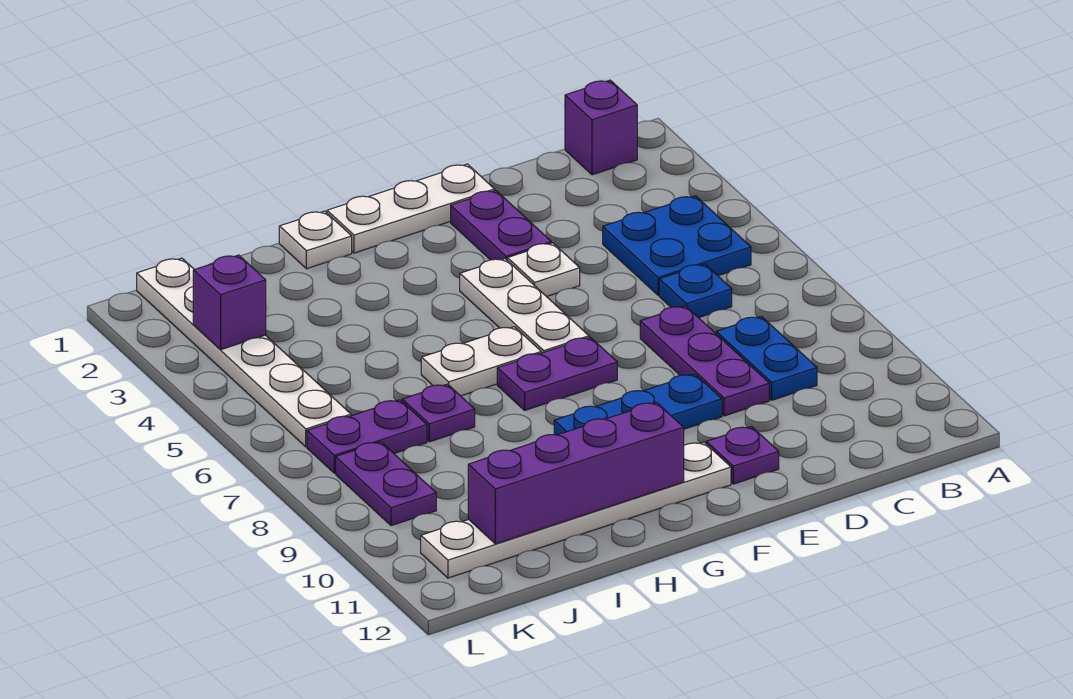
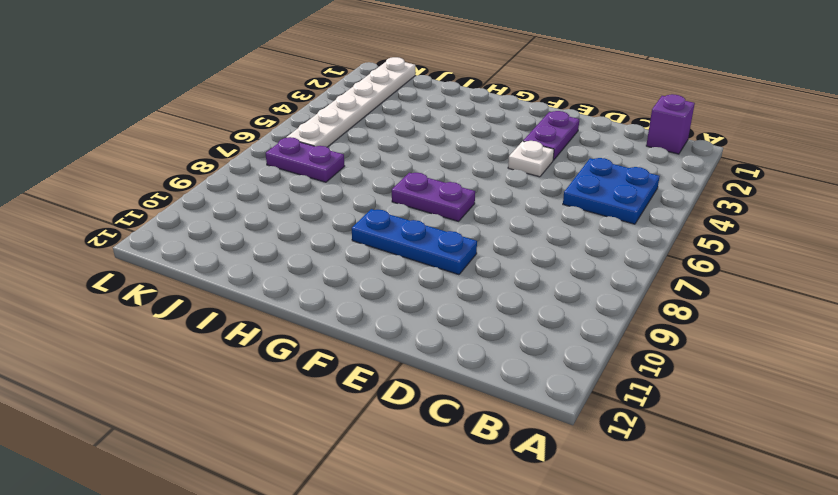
none -> blue 1x1 plate [659,264,732,318]
none -> blue 1x2 plate [716,316,817,400]
none -> purple 1x3 plate [640,306,769,416]

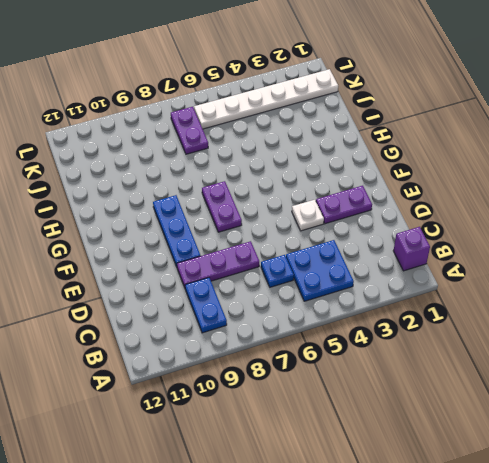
blue 1x2 plate [185,278,227,333] -> blue 1x2 plate turned to [716,316,817,400]
none -> white 1x3 plate [327,164,495,253]
none -> purple 1x1 plate [706,427,779,484]
none -> white 1x3 plate [460,259,589,353]

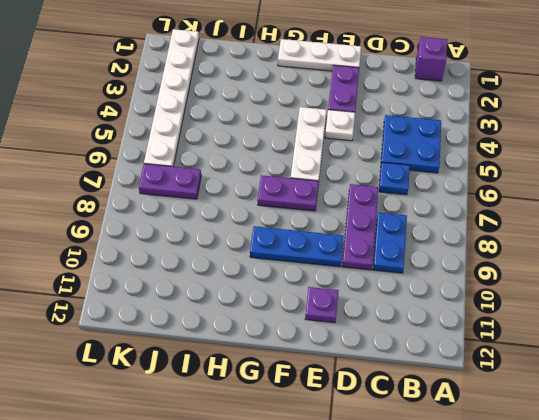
none -> white 1x6 plate [421,442,731,578]
none -> white 1x2 plate [421,327,541,396]
none -> white 1x1 plate [279,211,352,269]

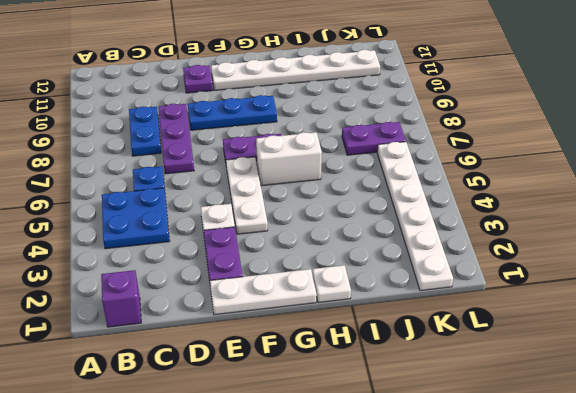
white 1x2 brick [256,132,322,186] -> white 1x2 plate [421,327,541,396]
none -> purple 1x1 plate [402,384,475,442]
none -> purple 1x2 plate [336,442,436,526]
none -> purple 1x4 brick [468,402,684,544]

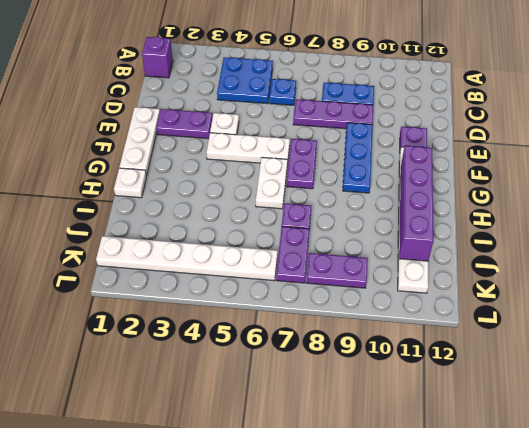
none -> purple 1x1 brick [193,255,266,350]

